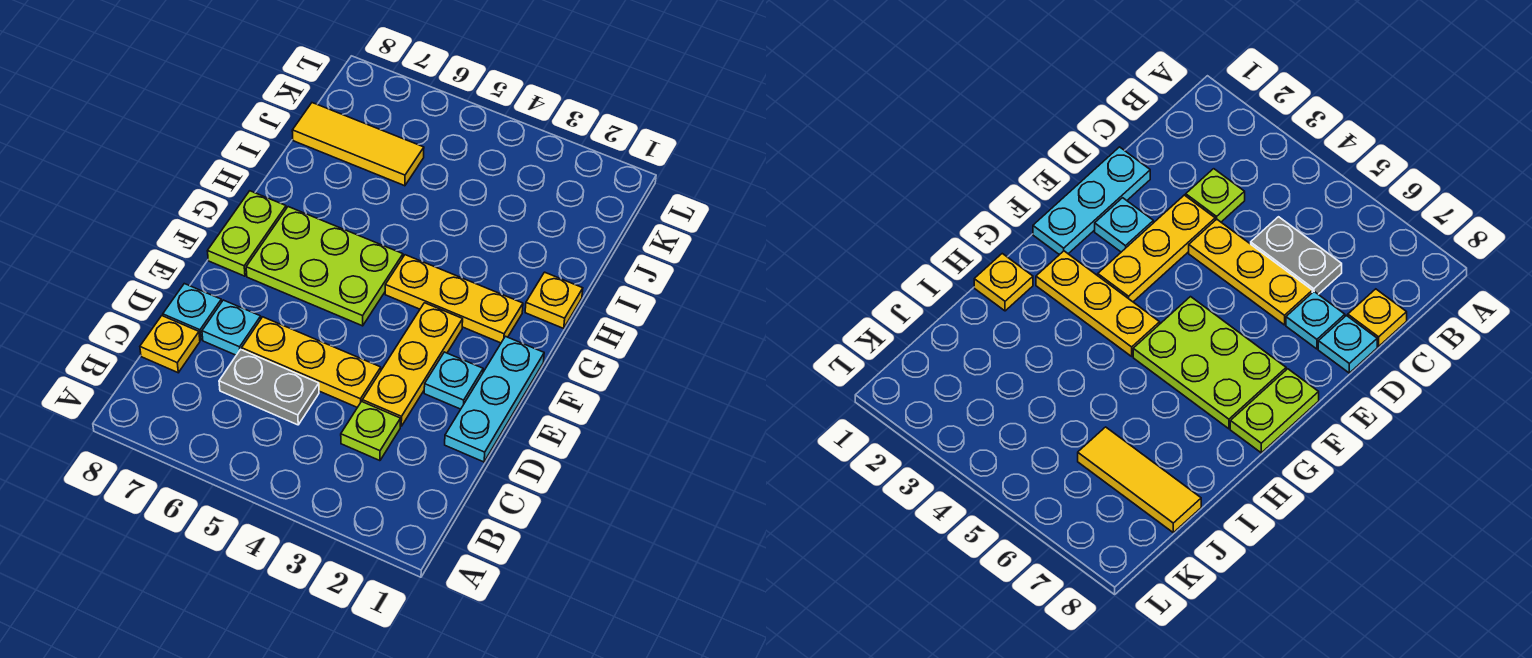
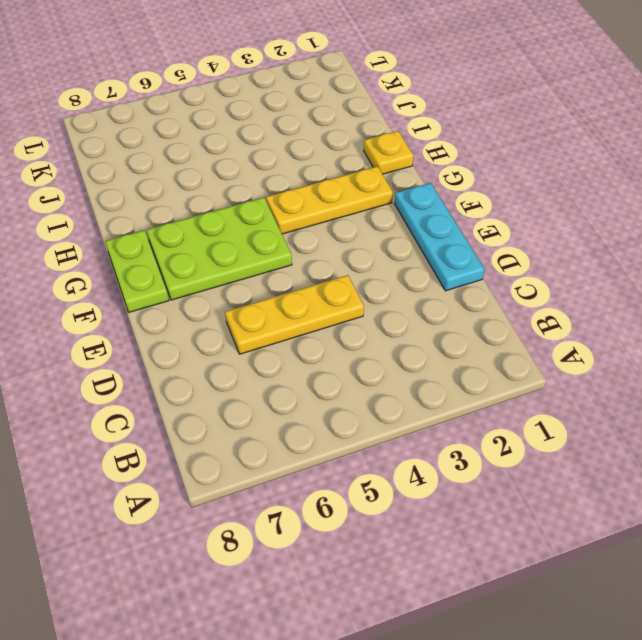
none -> lime 1x1 plate [341,402,401,461]
none -> grey 1x2 plate [219,349,319,425]
none -> yellow 1x1 plate [140,316,200,373]

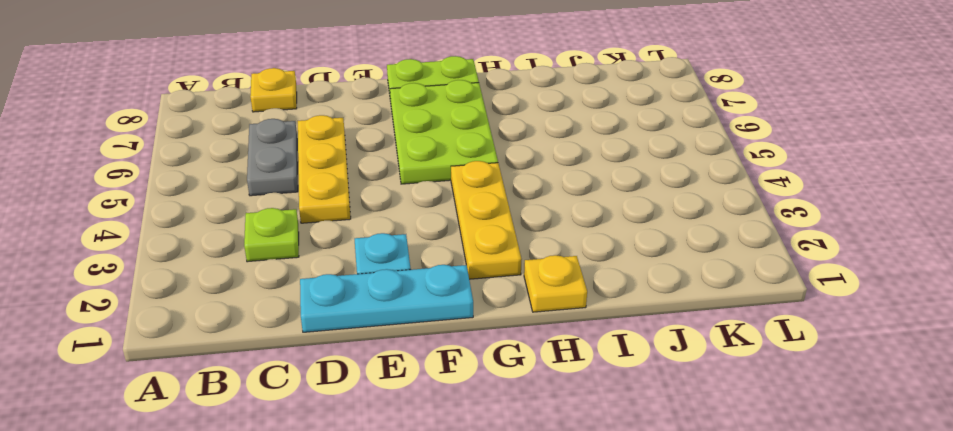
none -> yellow 1x3 plate [362,303,463,426]
none -> cyan 1x1 plate [202,300,261,355]
none -> cyan 1x1 plate [163,284,222,340]

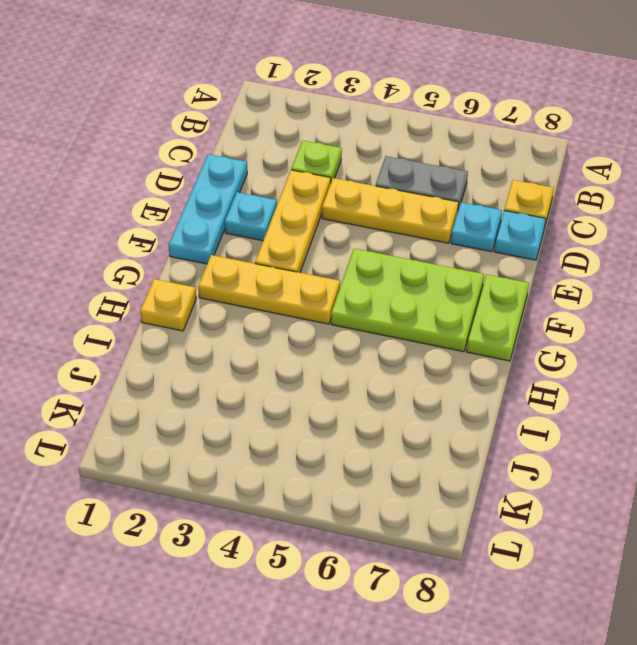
none -> yellow 1x3 tile [292,103,424,186]

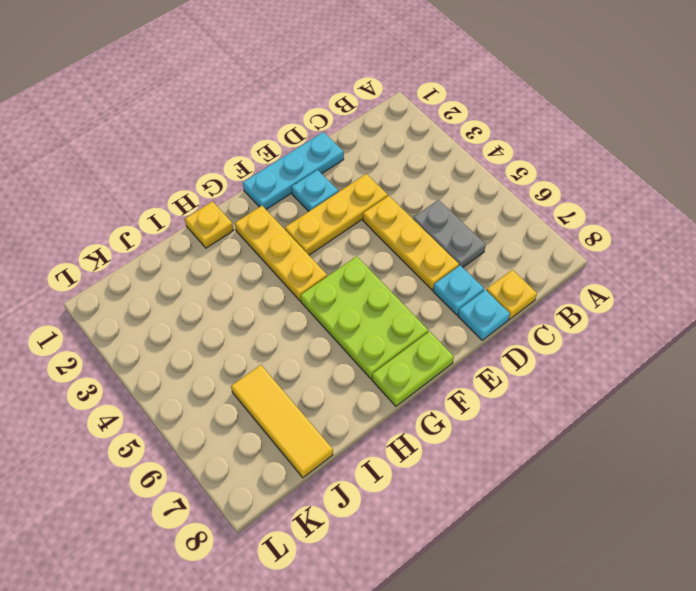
none -> lime 1x1 plate [341,402,401,461]

